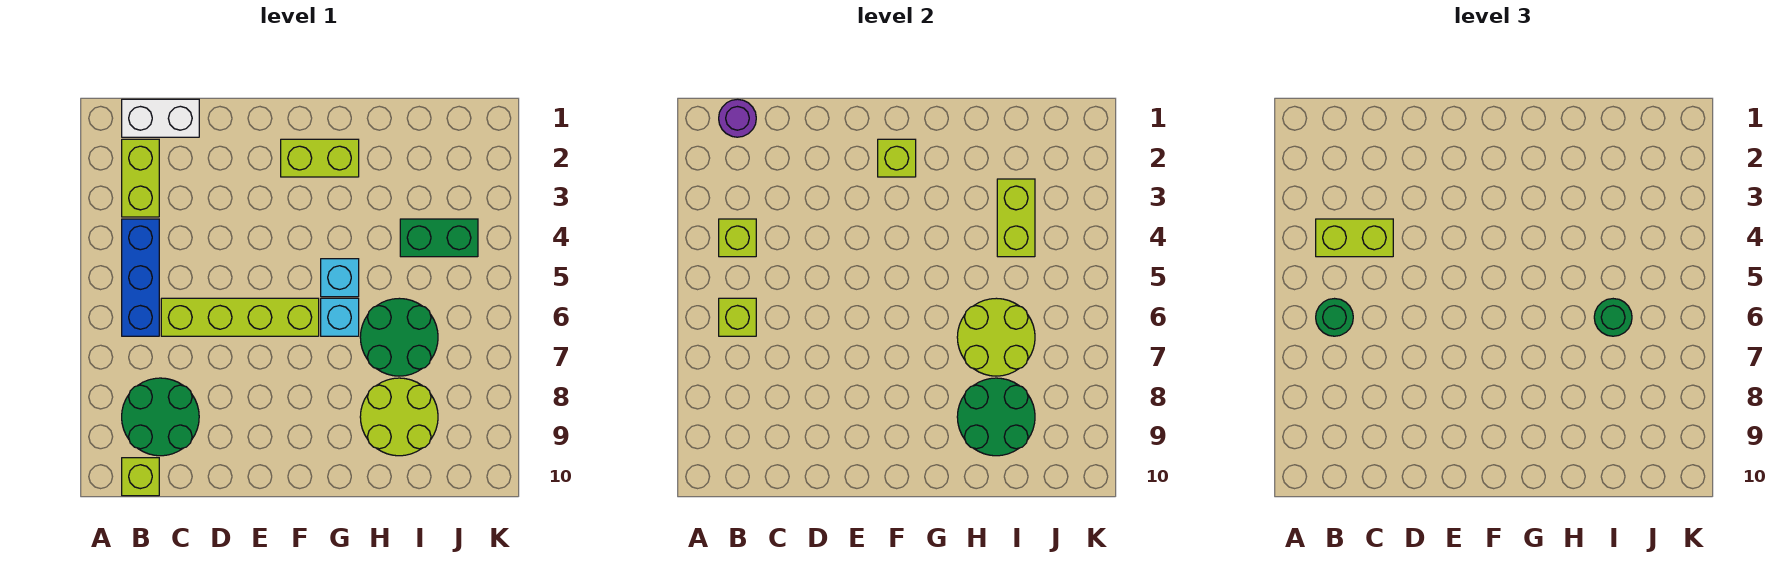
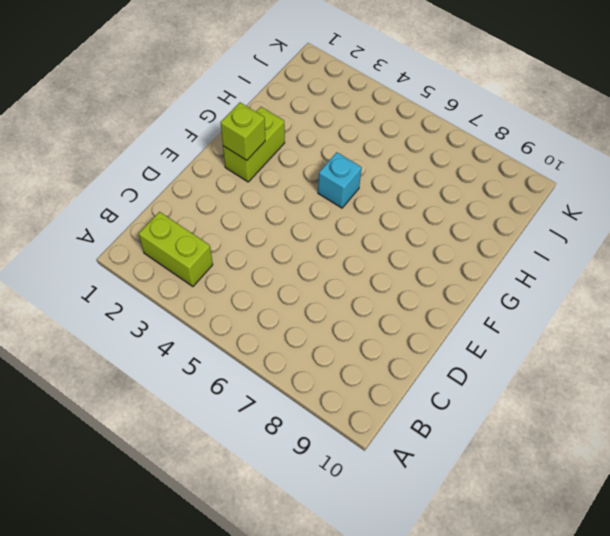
none -> white 1x2 brick [122,99,199,137]
none -> blue 1x3 brick [122,219,159,336]
none -> green 2x2 round brick [122,378,199,456]

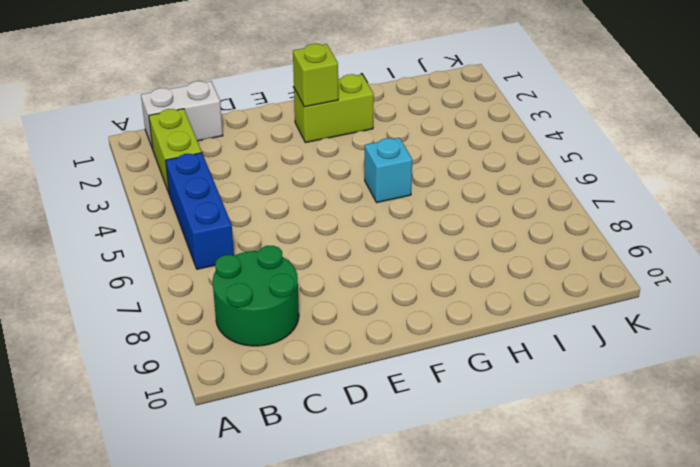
none -> lime 1x1 brick [122,458,159,496]
none -> lime 1x4 brick [161,298,319,336]
none -> cyan 1x1 brick [321,298,359,336]

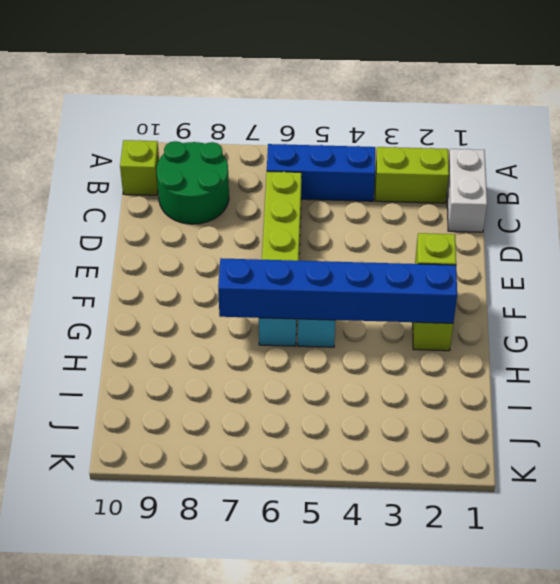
blue 1x6 brick [218,258,457,323] -> none
none -> green 2x2 round brick [360,298,438,376]
none -> lime 2x2 round brick [360,378,438,456]
none -> green 1x2 brick [400,219,478,257]

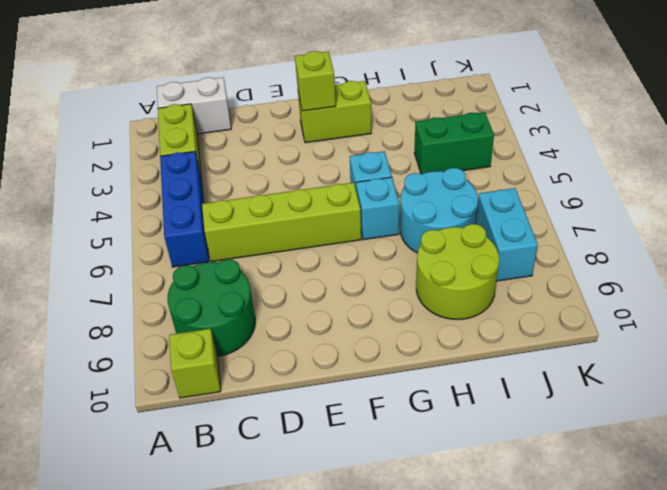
cyan 2x2 round brick [400,168,478,253] -> green 2x2 round brick [360,298,438,376]
cyan 1x2 brick [476,188,538,281] -> none
none -> purple 1x1 round brick [719,99,756,137]
none -> lime 1x1 brick [719,219,756,257]
none -> lime 1x1 brick [719,298,756,336]

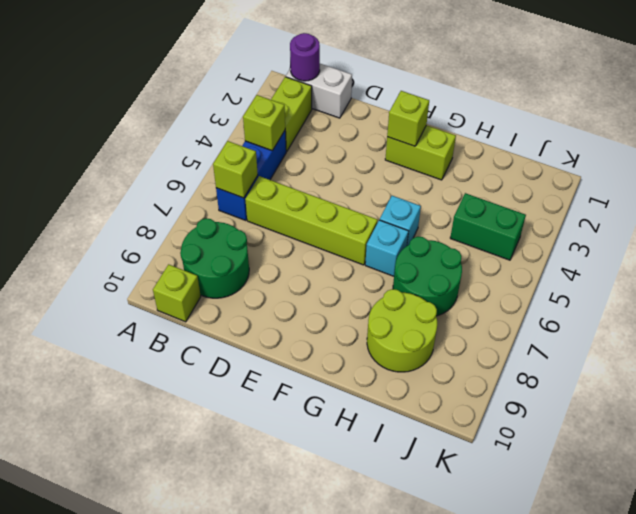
none -> lime 2x2 round brick [957,298,1035,376]
none -> green 2x2 round brick [957,378,1035,456]
none -> lime 1x2 brick [997,179,1035,257]

